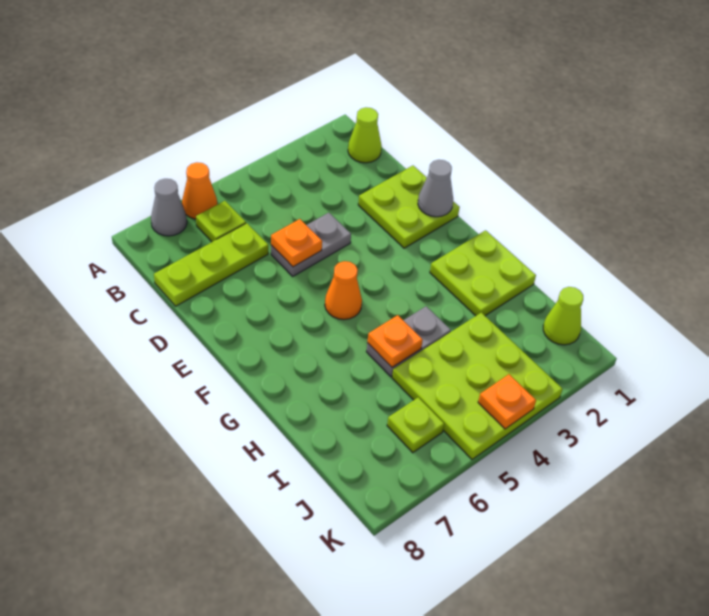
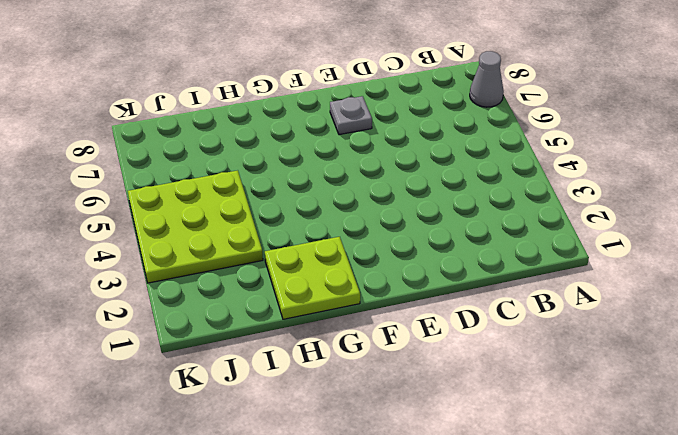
grey 1x1 plate [330,96,372,135] -> none
none -> orange 1x1 cone [182,162,217,219]
none -> lime 1x1 cone [348,107,382,163]
none -> lime 1x1 plate [196,201,246,242]

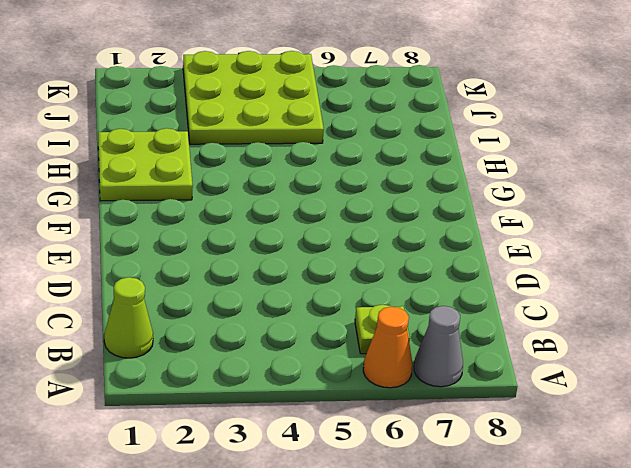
none -> lime 1x3 plate [154,223,268,306]
none -> lime 2x2 plate [358,166,460,248]
none -> grey 1x2 plate [271,213,351,276]

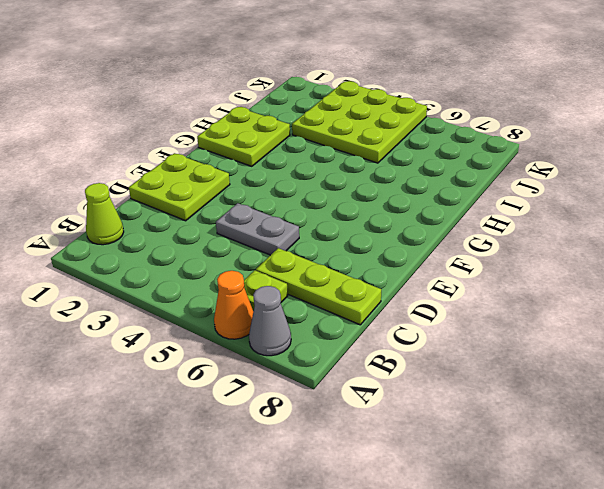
none -> orange 1x1 cone [325,261,362,319]
none -> grey 1x2 plate [366,306,451,377]
none -> lime 1x1 cone [543,287,583,345]

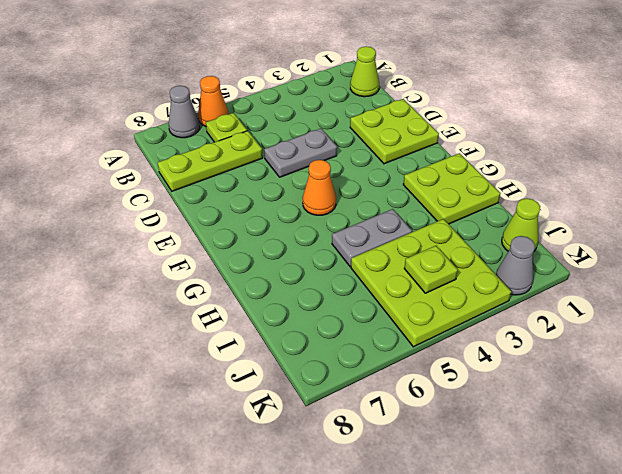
lime 1x1 plate [404,246,458,293] -> lime 1x1 plate moved to [387,397,444,453]
grey 1x1 cone [496,236,535,295] -> grey 1x1 cone moved to [418,160,453,217]
none -> orange 1x1 plate [271,219,322,267]
none -> orange 1x1 plate [367,315,423,367]
none -> orange 1x1 plate [478,374,536,429]

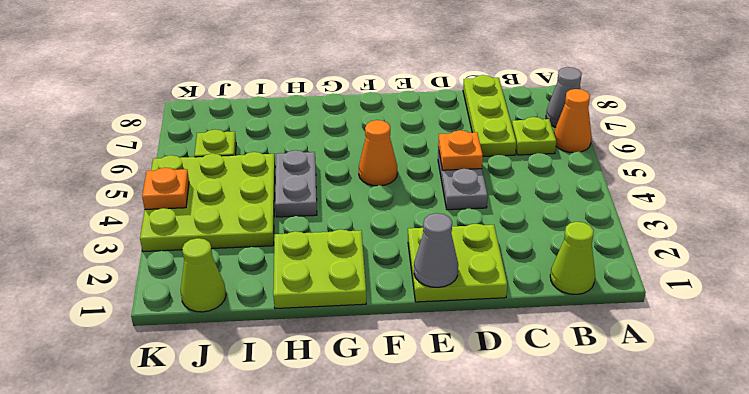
none -> orange 1x1 plate [367,315,423,367]

